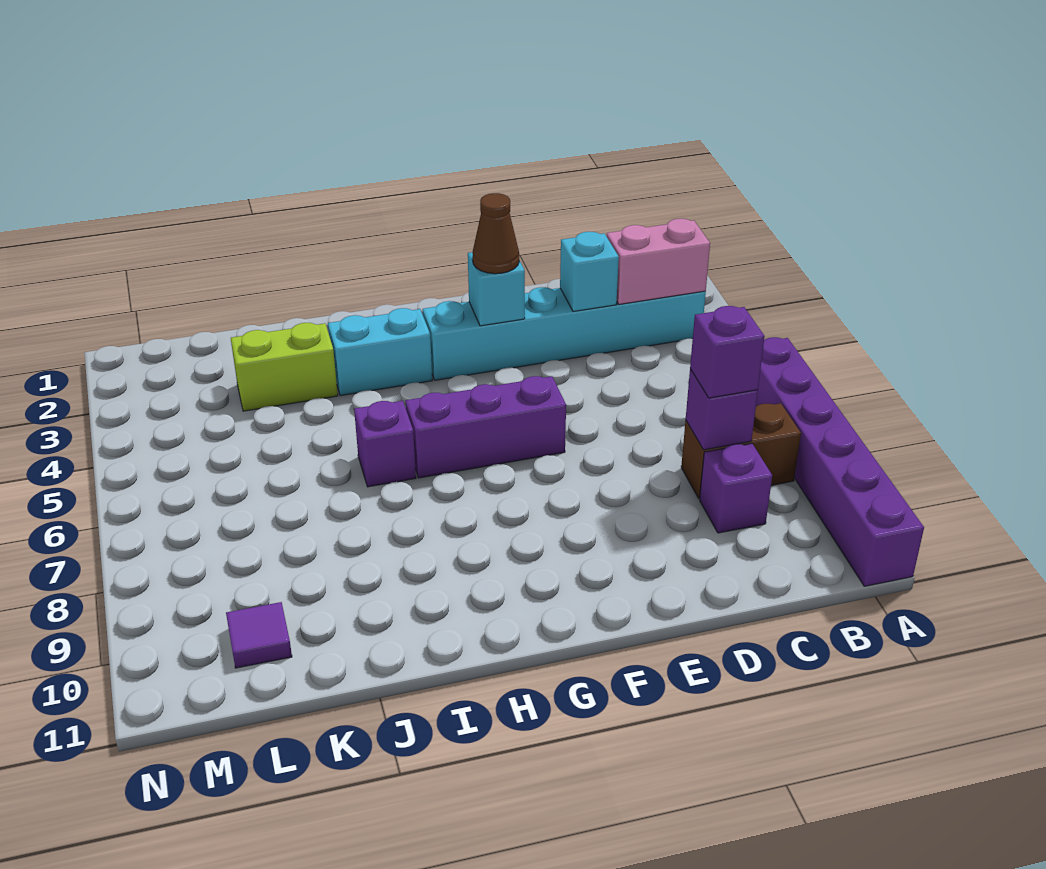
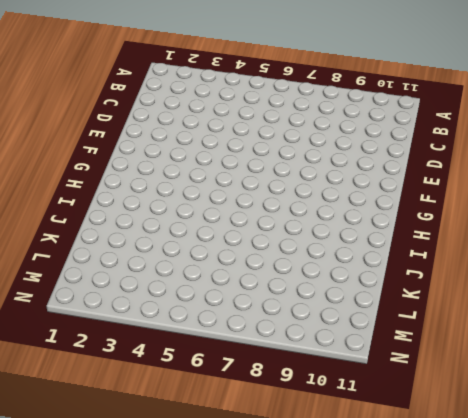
none -> purple 1x6 brick [756,337,924,586]
none -> cyan 1x6 brick [423,287,706,380]
none -> brown 1x2 brick [681,403,801,499]

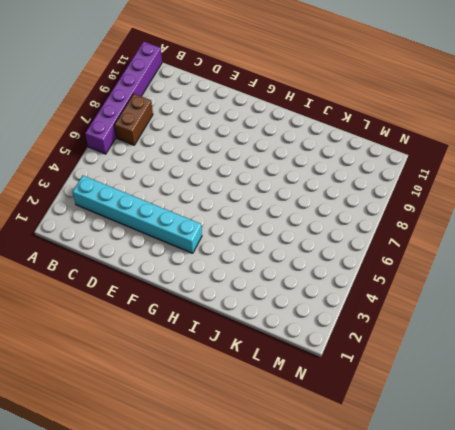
brown 1x2 brick [114,94,153,145] -> brown 1x2 brick turned to [681,403,801,499]
none -> purple 1x1 brick [700,444,772,533]
none -> purple 1x3 brick [405,376,566,478]
none -> cyan 1x2 brick [328,308,432,396]

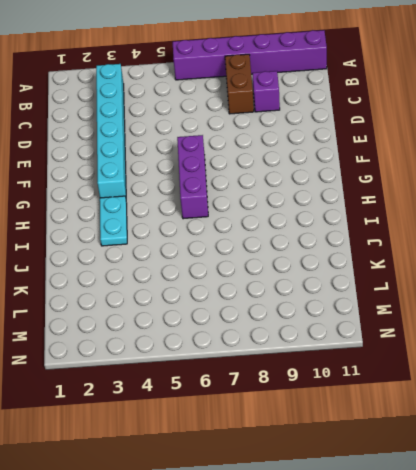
cyan 1x2 plate [100,196,127,246] -> cyan 1x2 brick [328,308,432,396]
none -> purple 1x1 brick [354,401,416,487]
none -> lime 1x2 brick [231,323,338,411]
none -> purple 1x1 tile [226,602,292,668]

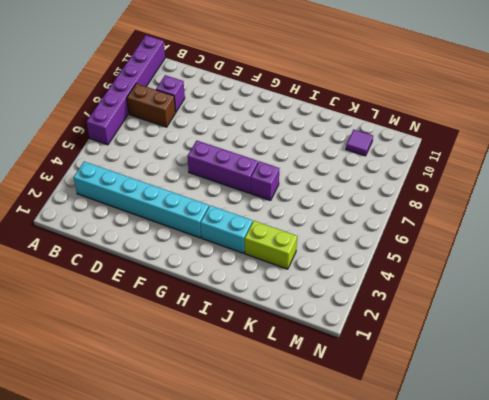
none -> pink 1x2 brick [607,219,710,304]
none -> purple 1x1 brick [686,369,758,450]
none -> cyan 1x1 brick [560,232,619,312]

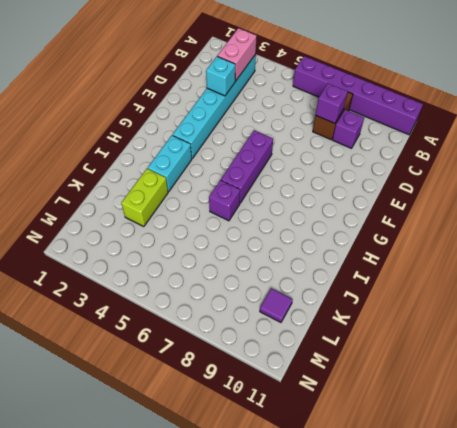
none -> cyan 1x1 brick [468,252,525,326]
none -> purple 1x1 brick [690,306,765,398]
none -> brown 1x1 cone [472,193,519,274]

